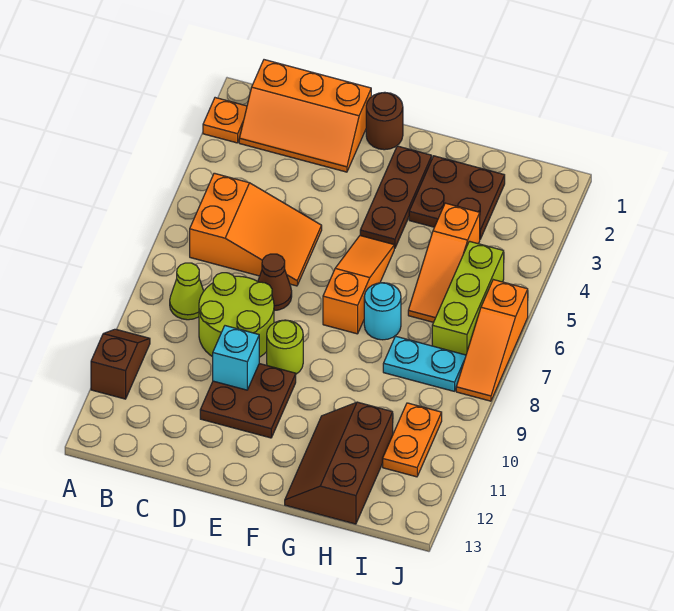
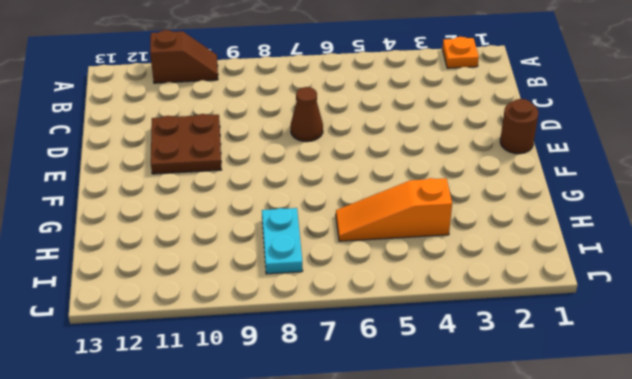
none -> orange 2x3 slope [239,60,371,172]
none -> orange 2x3 slope [190,173,322,286]
none -> lime 1x1 cone [170,263,204,320]

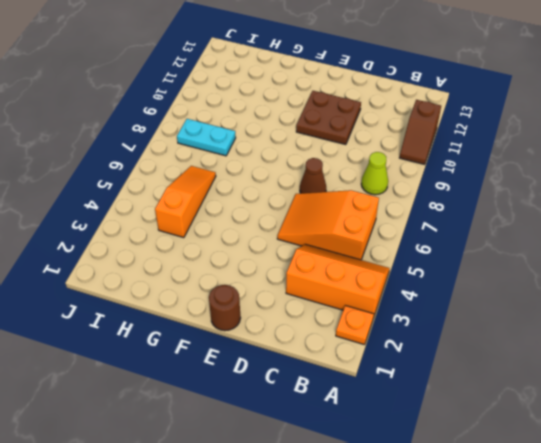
orange 2x3 slope [286,244,390,318] -> orange 2x3 slope moved to [239,60,371,172]
none -> lime 2x2 round brick [199,273,274,357]
none -> lime 1x1 round brick [267,320,303,374]
none -> brown 1x3 plate [360,146,432,248]

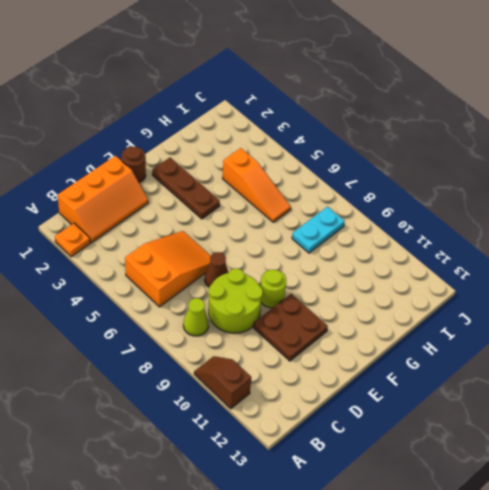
none -> orange 1x3 slope [323,236,394,334]
none -> brown 2x2 plate [409,156,505,239]
none -> cyan 1x1 round brick [364,283,401,340]

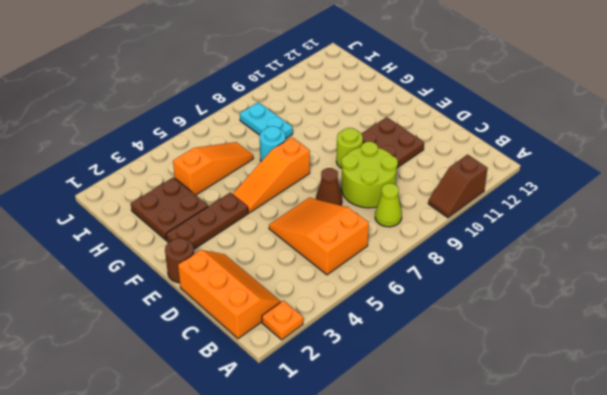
none -> brown 2x3 slope [285,402,393,524]
none -> lime 1x3 brick [432,241,504,355]
none -> orange 1x2 plate [383,403,442,477]

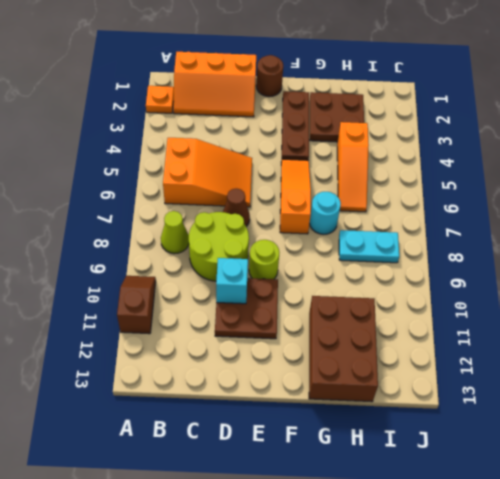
brown 2x3 brick [309,296,378,402] -> brown 2x3 slope [285,402,393,524]
none -> lime 1x3 brick [432,241,504,355]
none -> orange 1x2 plate [383,403,442,477]
none -> orange 1x3 slope [456,280,528,401]

